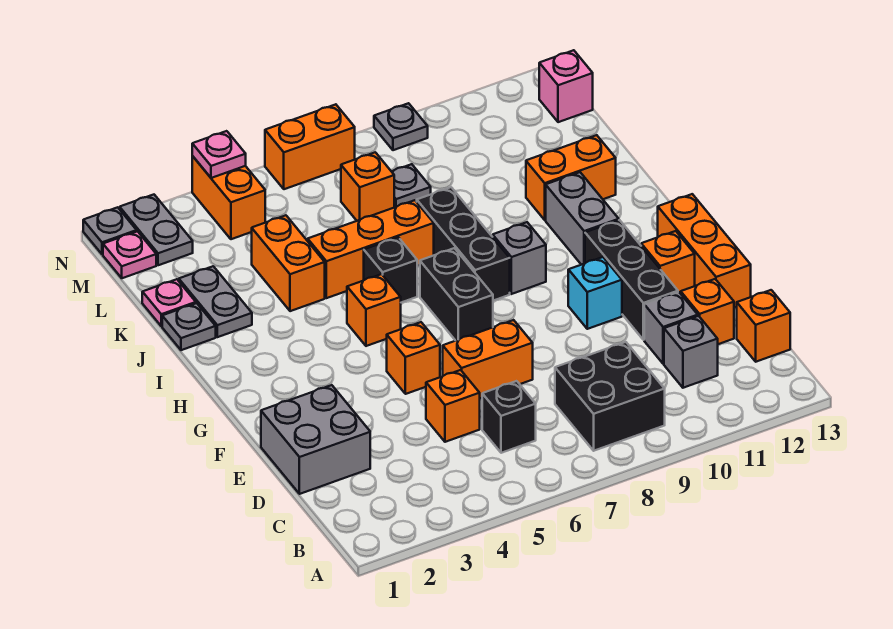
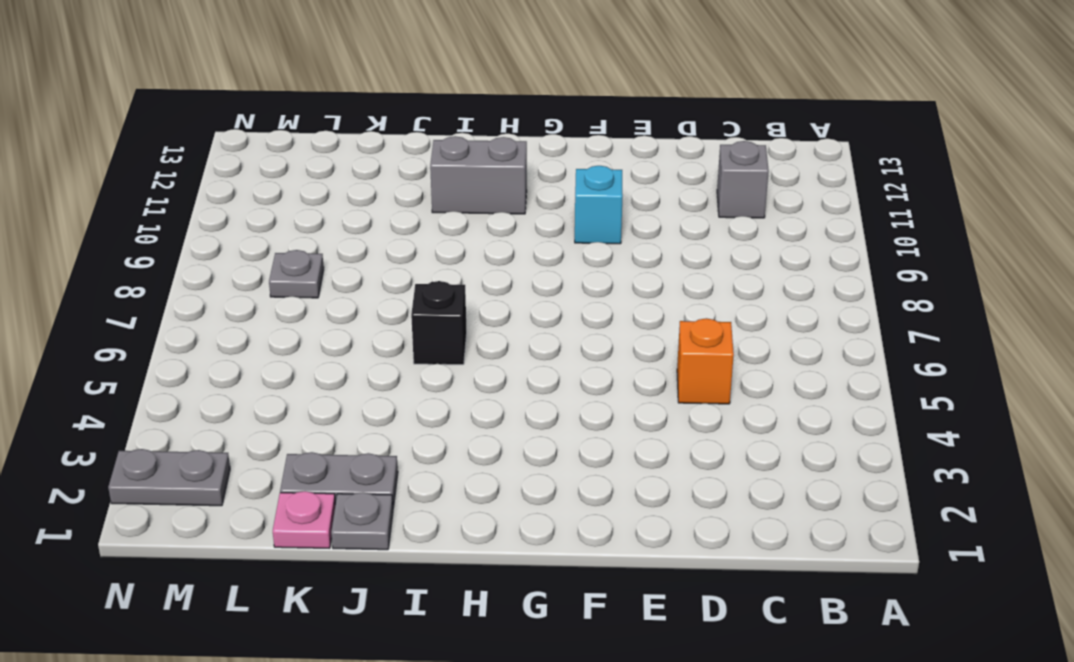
none -> black 2x2 brick [555,342,665,451]
none -> black 1x1 brick [482,381,536,453]
none -> orange 1x1 brick [737,290,790,362]
none -> grey 2x2 brick [261,385,370,494]

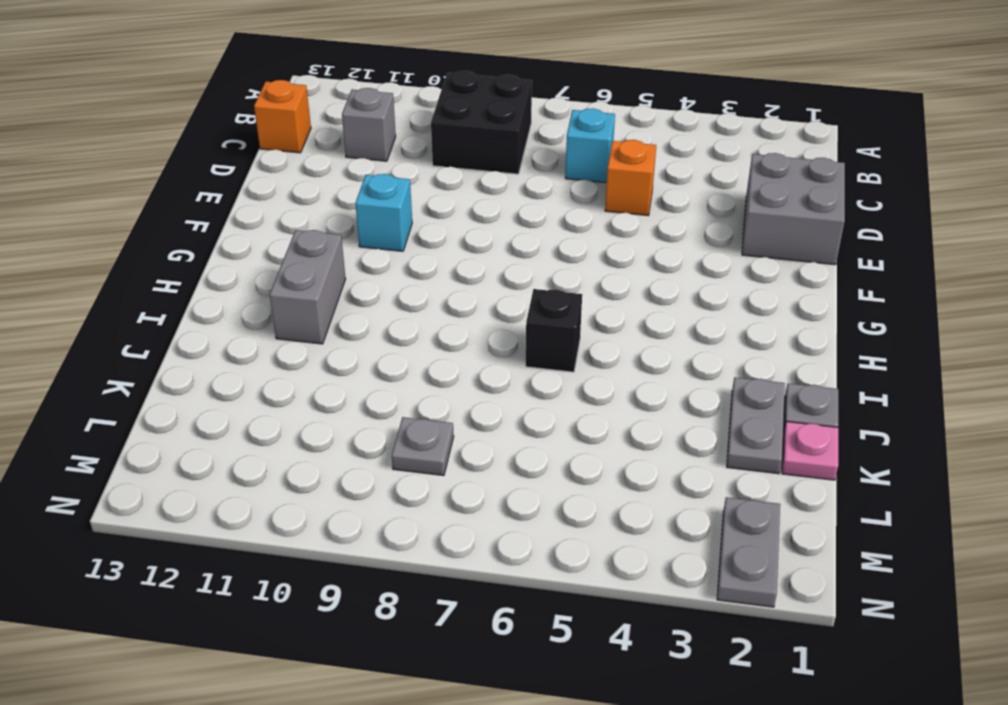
cyan 1x1 brick [565,108,615,183] -> black 1x1 brick [482,381,536,453]
none -> grey 1x1 brick [644,292,698,364]
none -> orange 1x1 brick [681,279,734,344]
none -> orange 1x2 brick [443,320,533,398]
none -> black 1x3 brick [585,220,678,340]

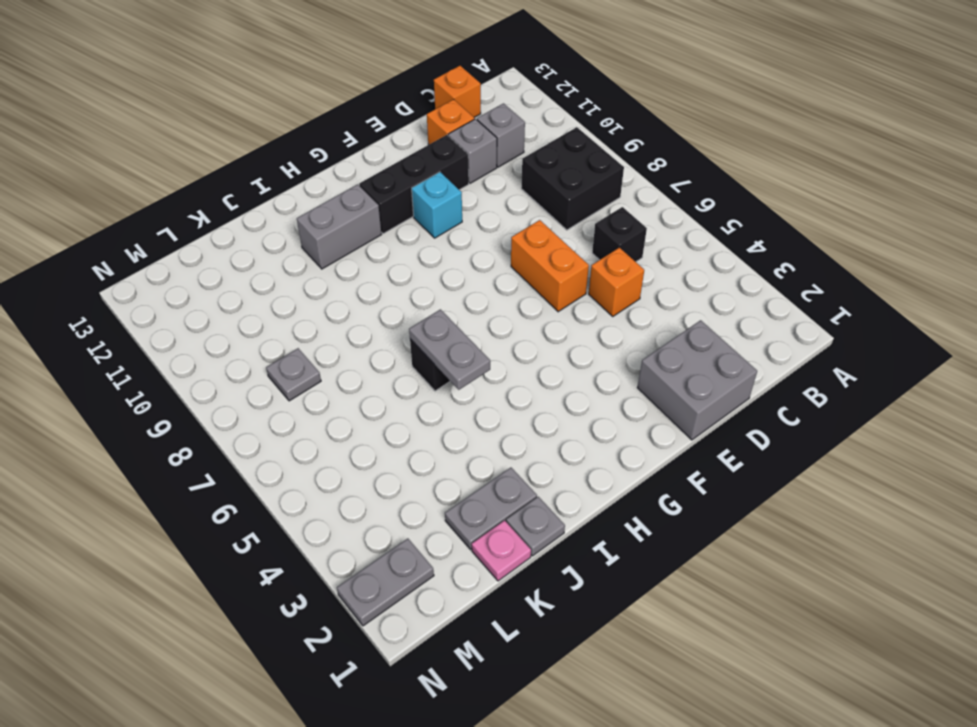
grey 1x2 plate [409,309,490,390] -> none
none -> orange 1x3 brick [658,194,751,307]
none -> orange 1x1 brick [387,322,440,394]
none -> orange 1x1 brick [641,231,695,294]
none -> black 1x2 brick [420,248,493,341]

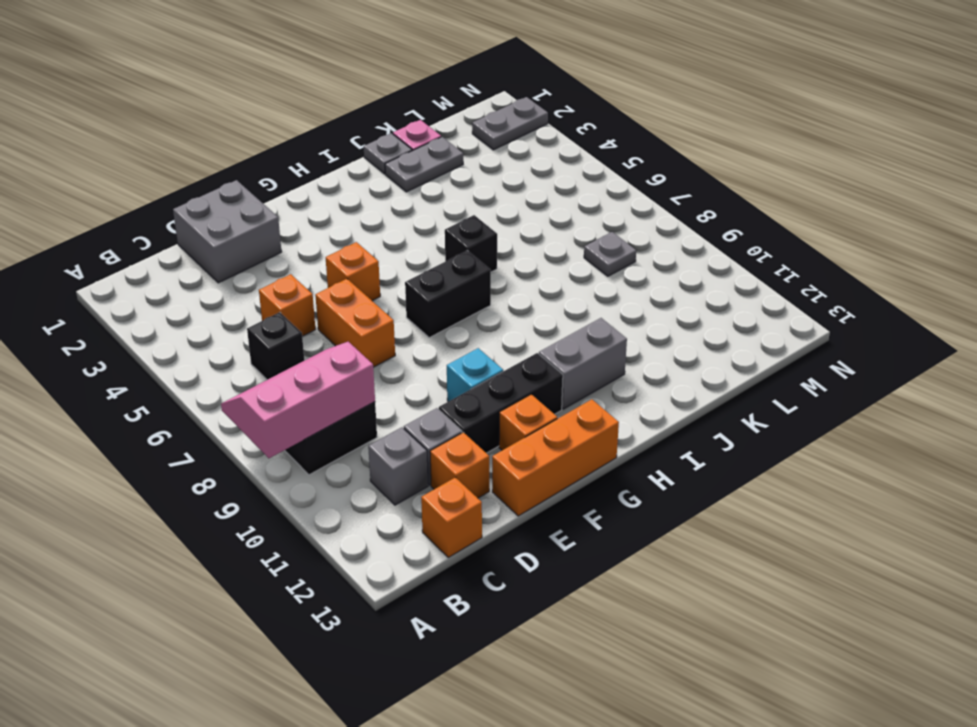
pink 2x3 slope [221,342,375,458] -> none
none -> orange 1x1 brick [347,274,401,346]
none -> black 1x3 brick [417,187,510,301]
none -> grey 1x1 brick [493,222,546,294]
none -> orange 1x2 brick [252,215,325,311]

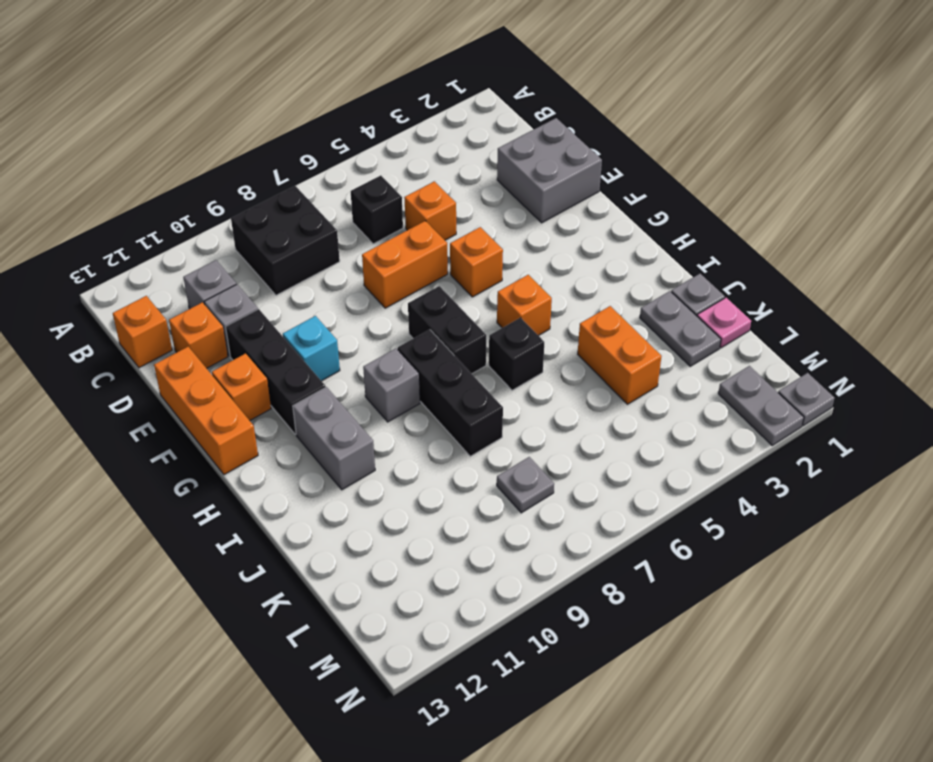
none -> orange 1x3 brick [308,200,434,298]
none -> orange 1x2 brick [526,135,616,220]
none -> orange 1x1 brick [341,152,394,221]
none -> pink 1x1 plate [103,231,156,278]

